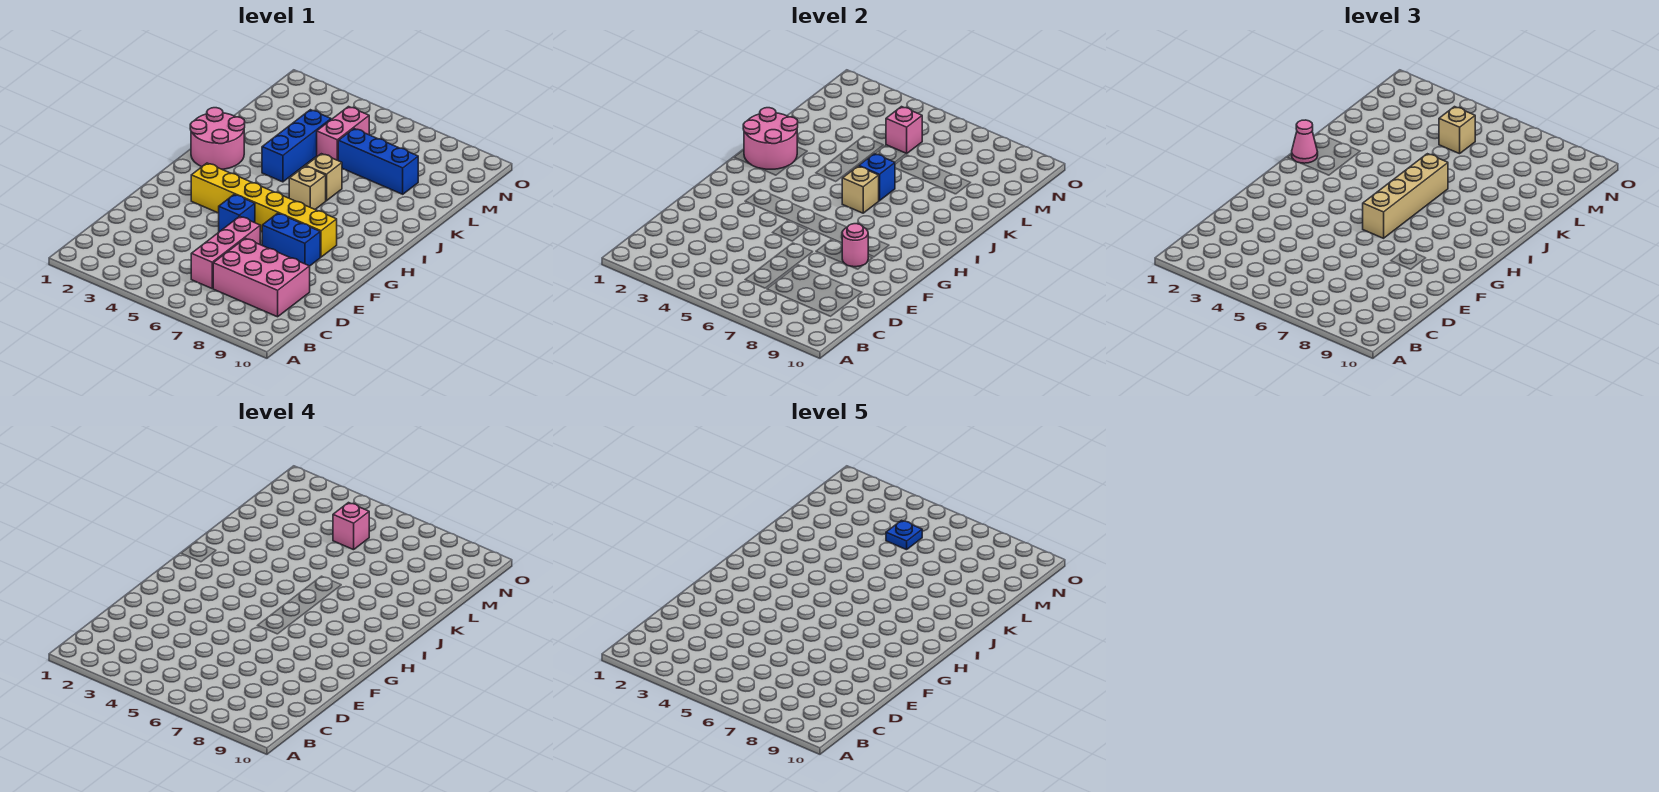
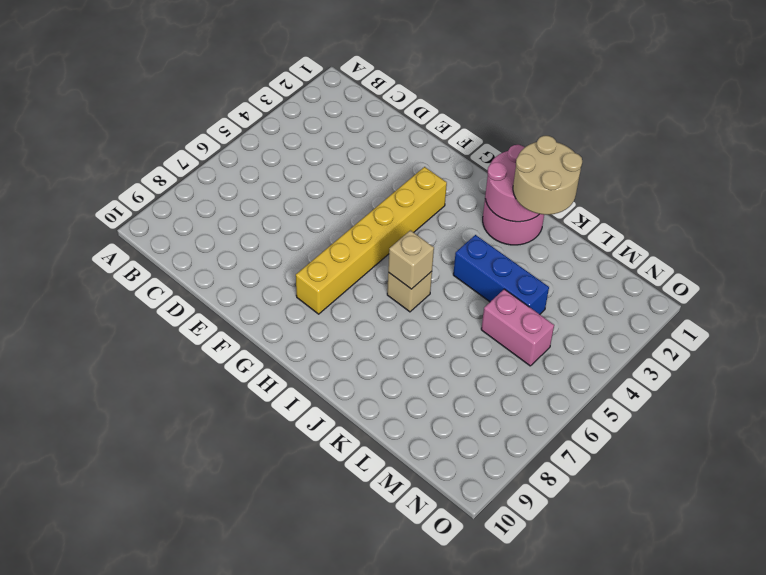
tan 2x2 round brick [513,136,582,215] -> none
none -> pink 1x3 brick [191,216,261,288]
none -> pink 2x3 brick [213,238,310,317]
none -> blue 1x1 brick [219,194,255,232]

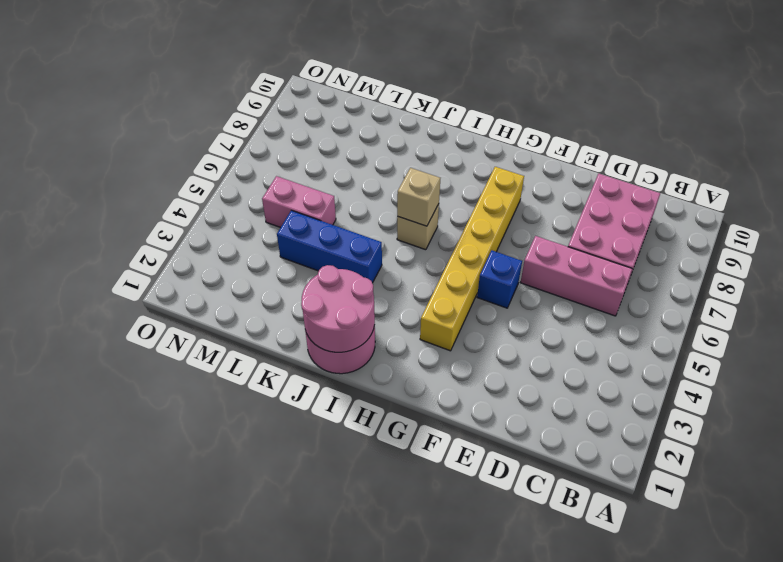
none -> blue 1x2 brick [262,213,320,266]
none -> tan 1x1 brick [306,154,342,201]
none -> blue 1x3 brick [338,129,418,194]

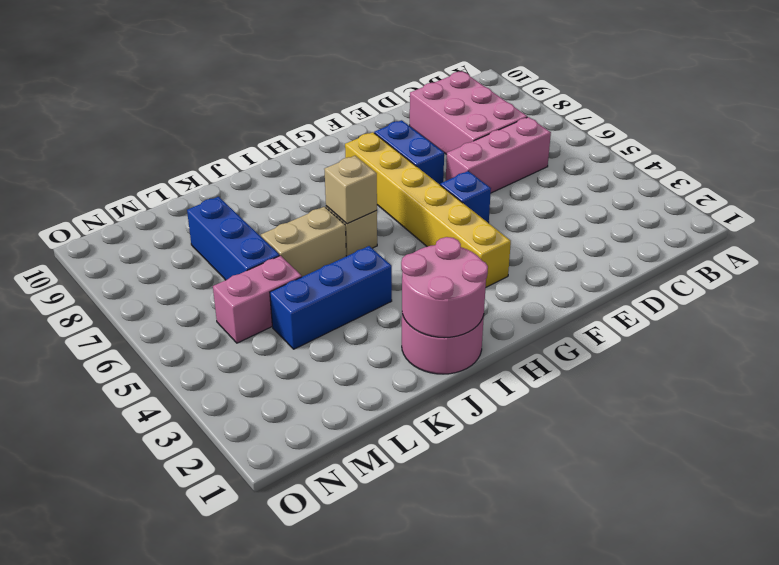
tan 1x2 brick [261,207,346,277] -> tan 1x1 brick [306,154,342,201]
none -> pink 1x1 round brick [842,224,868,267]
none -> blue 1x1 brick [859,154,895,201]
none -> pink 1x1 brick [886,107,922,154]

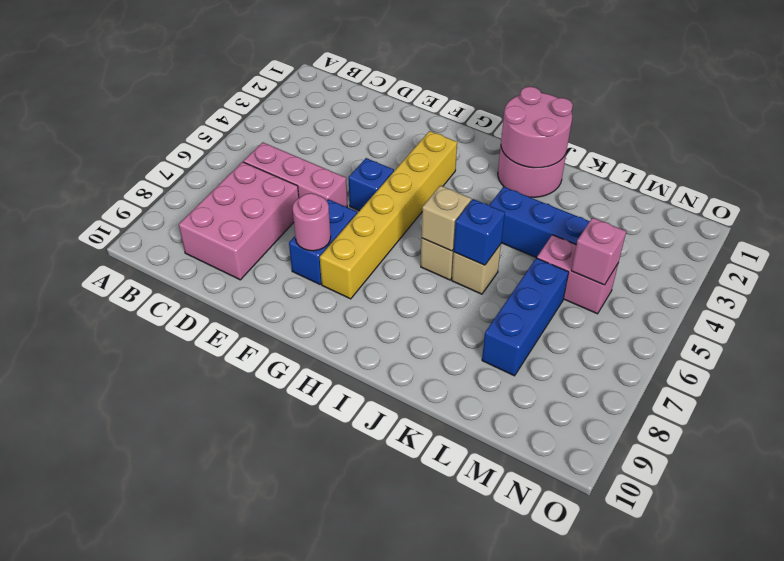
none -> tan 1x4 brick [1363,154,1448,238]
none -> pink 1x1 cone [1292,120,1318,163]
none -> tan 1x1 brick [1439,107,1475,154]

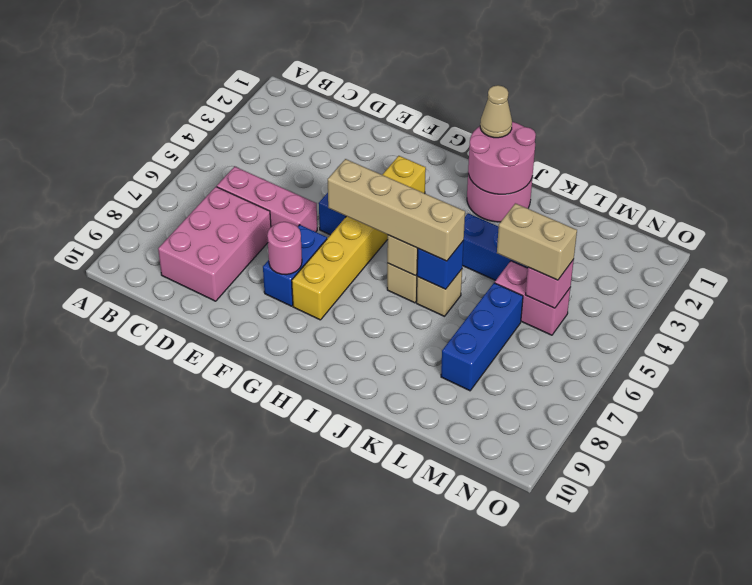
tan 1x1 cone [480,85,512,138] -> pink 1x1 cone [1292,120,1318,163]
tan 1x2 brick [497,203,577,280] -> tan 1x1 brick [1439,107,1475,154]
none -> pink 1x1 brick [333,503,369,550]
none -> blue 1x1 plate [886,520,922,550]

